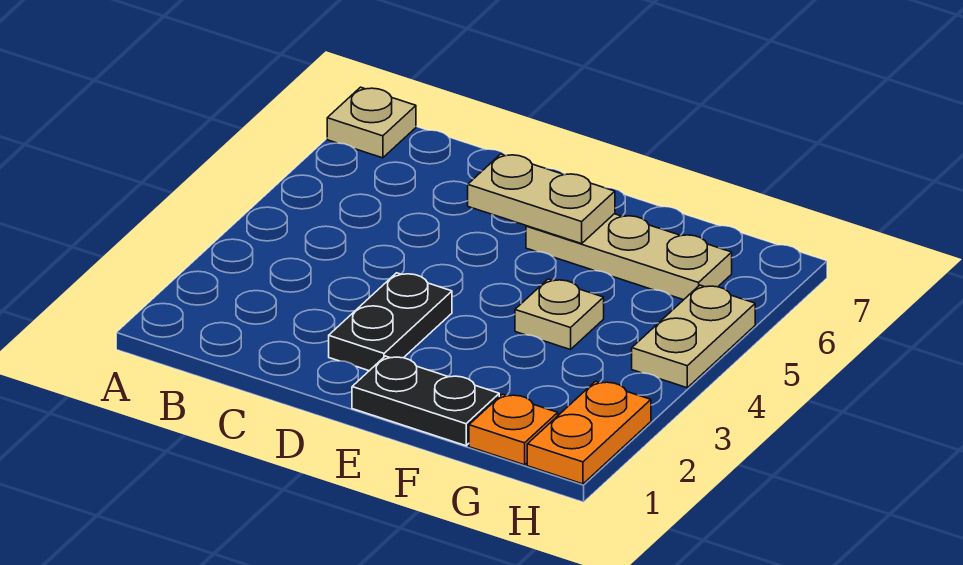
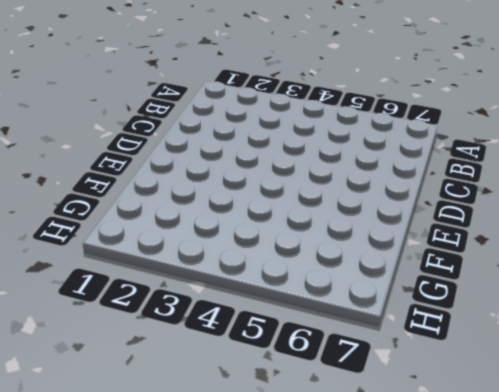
none -> tan 1x1 plate [327,87,416,158]
none -> black 1x2 plate [329,273,452,371]

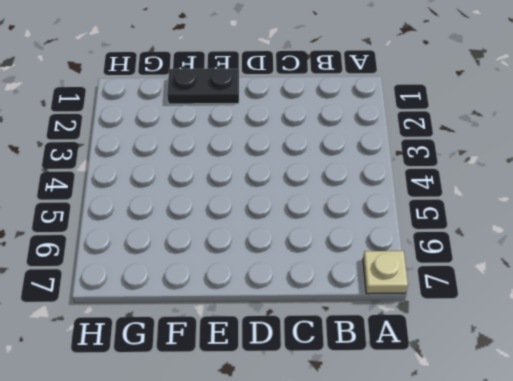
none -> black 1x2 plate [329,273,452,371]
none -> tan 1x3 plate [526,214,732,300]

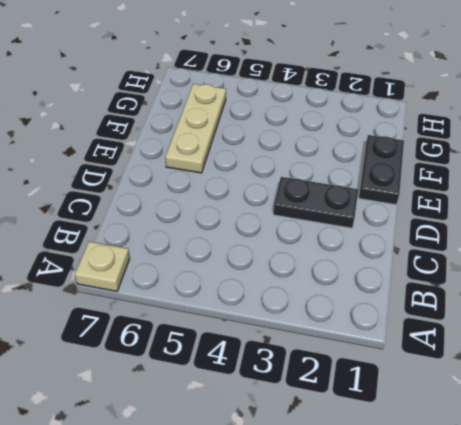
none -> tan 1x1 plate [515,279,604,350]
none -> orange 1x1 plate [469,394,558,465]

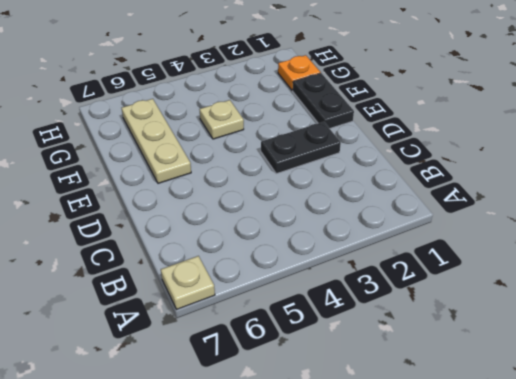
none -> orange 1x2 plate [527,381,651,484]
none -> tan 1x2 plate [632,285,755,388]

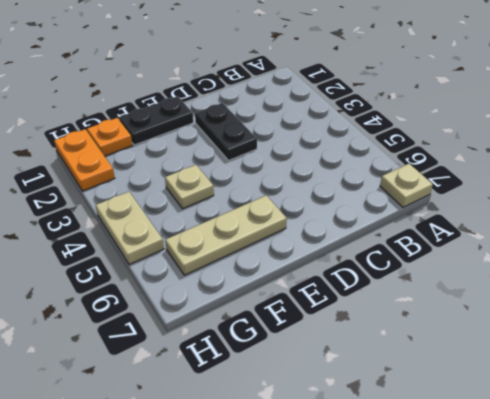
none -> tan 1x2 plate [468,154,615,244]

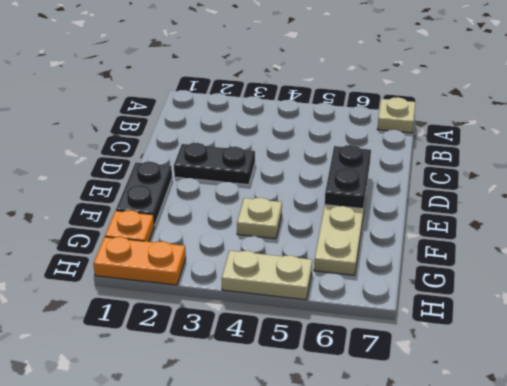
black 1x2 plate [325,145,371,209] -> tan 1x2 plate [468,154,615,244]

